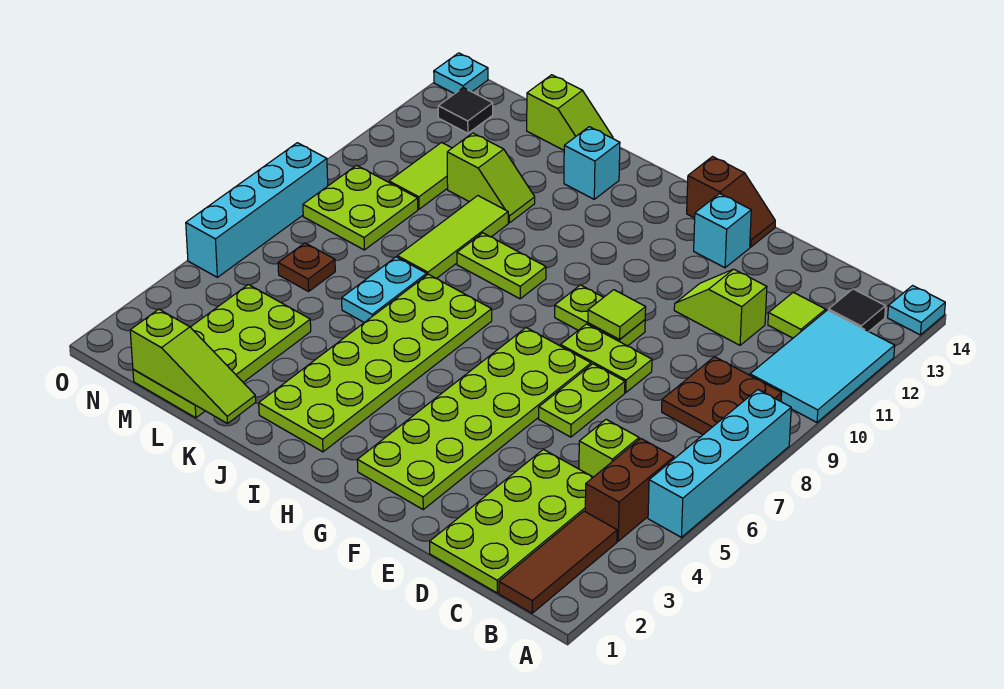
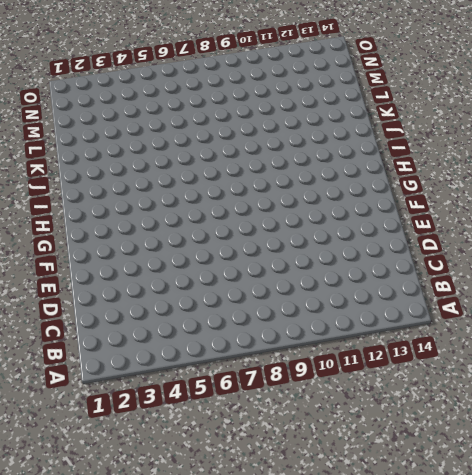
none -> cyan 1x4 brick [648,390,791,537]
none -> cyan 2x3 tile [750,310,895,422]
none -> cyan 1x1 plate [888,286,945,335]
none -> brown 1x3 tile [499,511,617,613]

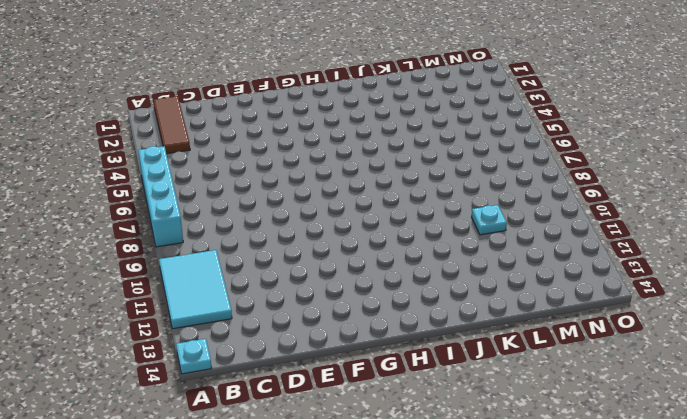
cyan 1x1 plate [472,205,507,235] -> cyan 1x1 plate moved to [434,53,488,94]
none -> brown 1x2 brick [585,439,674,541]
none -> brown 2x2 plate [662,357,782,435]
none -> black 1x1 tile [828,289,886,331]
none -> lime 2x4 plate [430,449,593,593]

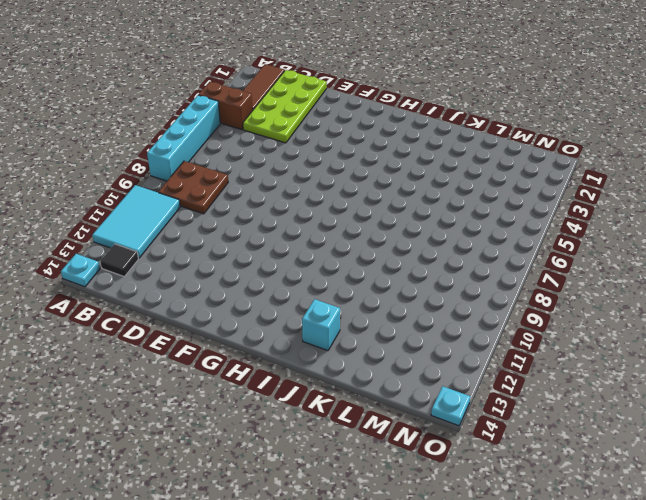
brown 1x2 brick [199,82,253,130] -> brown 1x2 brick turned to [585,439,674,541]
none -> lime 1x1 brick [579,419,639,477]
none -> lime 1x1 tile [768,292,826,338]
none -> lime 1x2 slope [674,269,767,345]
none -> lime 1x2 plate [539,364,625,437]

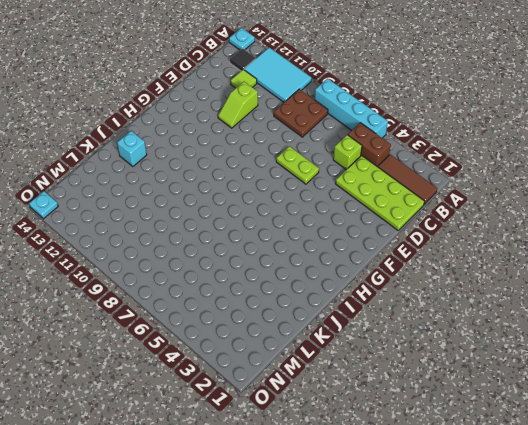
none -> lime 1x2 plate [561,324,652,393]
none -> lime 2x6 plate [357,328,591,509]
none -> lime 1x2 plate [555,285,645,346]
none -> cyan 1x1 brick [694,194,751,268]

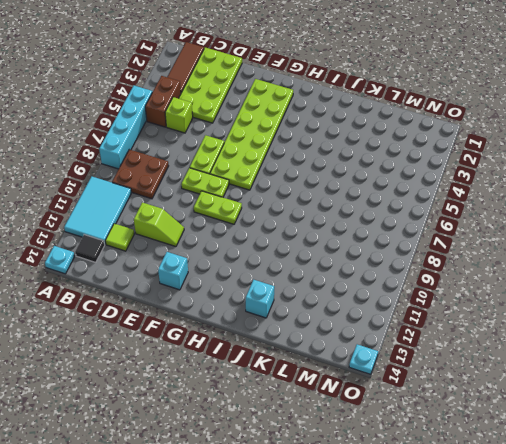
none -> brown 1x2 slope [687,157,775,247]
none -> lime 2x6 plate [259,274,492,452]
none -> lime 1x2 plate [457,233,546,299]
none -> cyan 1x2 plate [342,257,427,322]

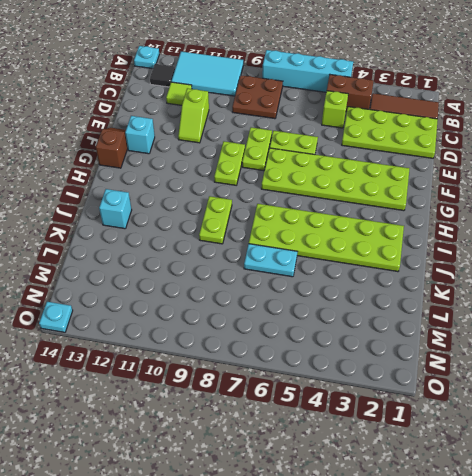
none -> lime 1x3 tile [397,196,508,279]
none -> lime 1x2 slope [447,133,535,223]
none -> lime 1x2 slope [527,75,613,150]
none -> lime 2x4 plate [133,285,311,418]

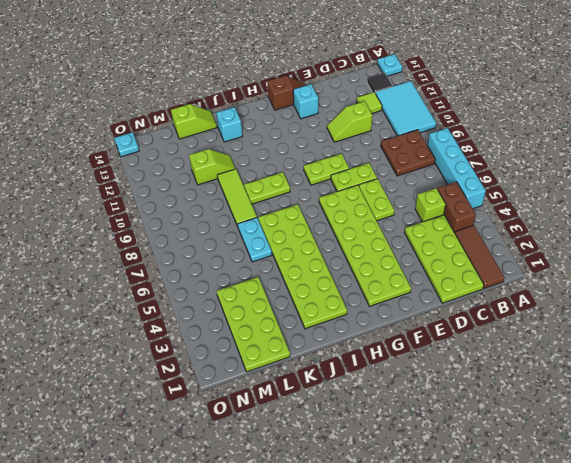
none -> brown 1x1 plate [278,243,335,291]
none -> lime 2x2 plate [303,165,418,250]
none -> lime 1x2 tile [389,142,452,209]
none -> black 1x1 tile [438,88,493,133]

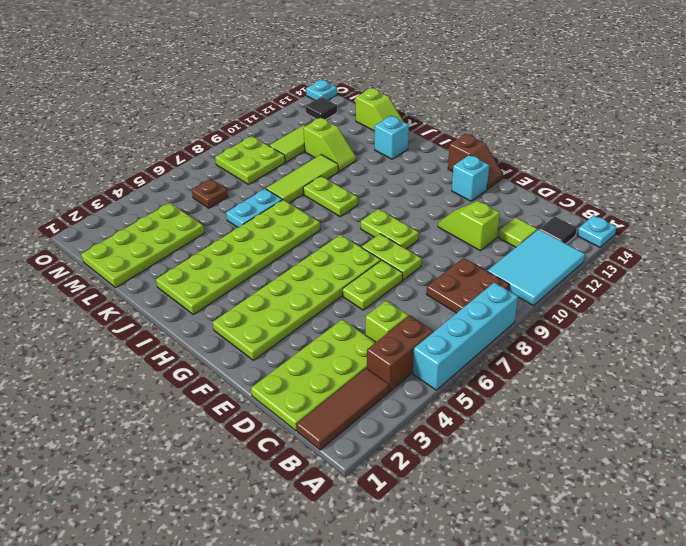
none -> cyan 1x4 brick [186,143,328,277]
none -> lime 1x1 tile [588,290,646,339]
none -> lime 1x3 slope [130,309,256,424]

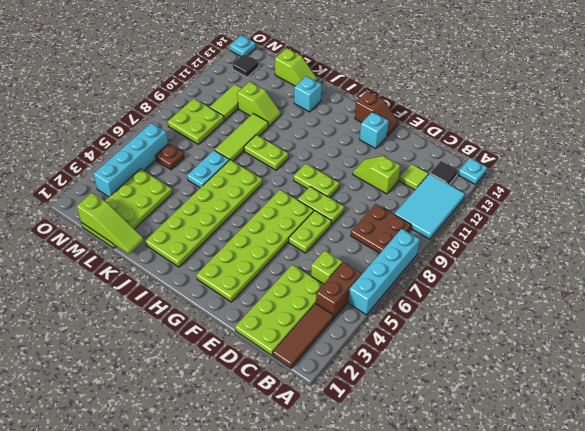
cyan 1x4 brick [94,123,168,197] -> cyan 1x4 brick moved to [186,143,328,277]
none -> lime 1x1 tile [588,290,646,339]

